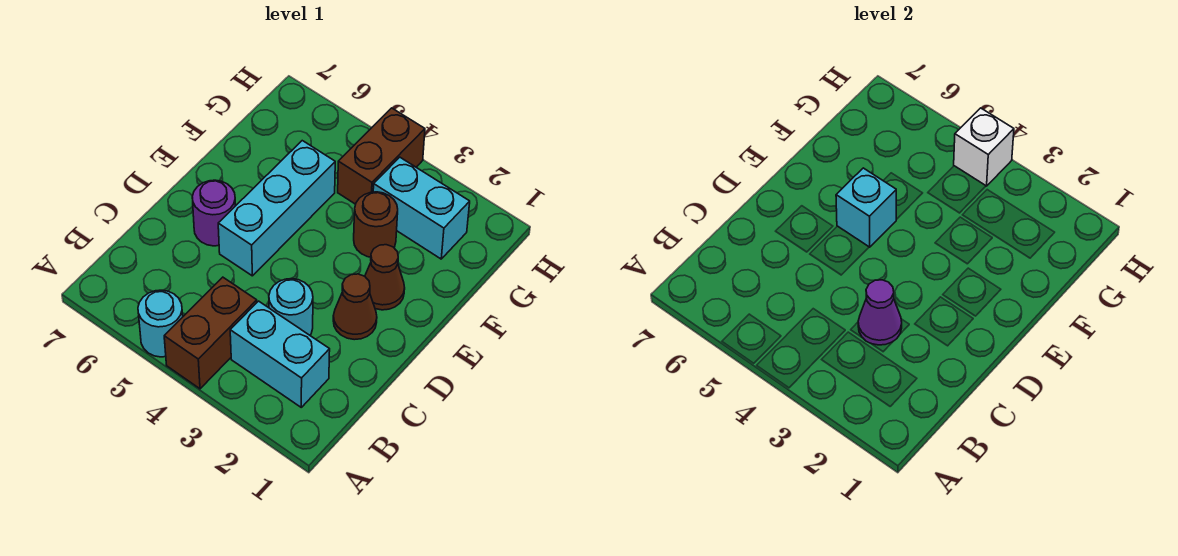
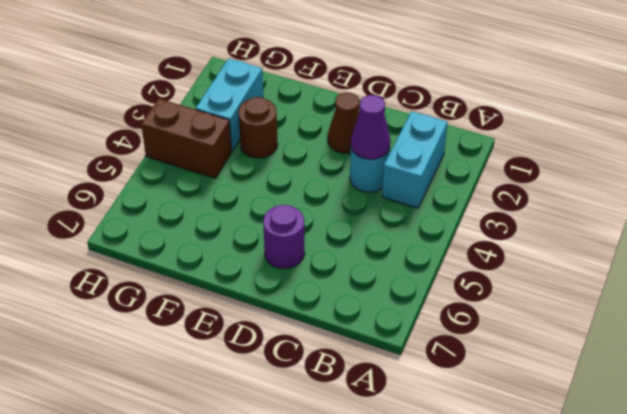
none -> brown 1x2 brick [164,277,257,389]
none -> cyan 1x1 round brick [138,290,183,357]
none -> cyan 1x3 brick [218,141,335,276]

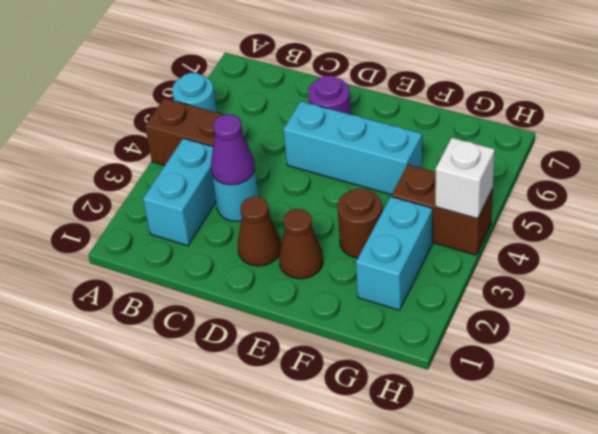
none -> cyan 1x1 brick [836,168,896,247]

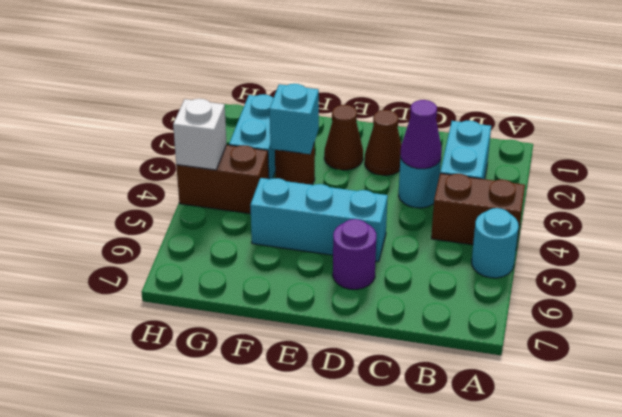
cyan 1x1 brick [270,84,319,154] -> cyan 1x1 brick moved to [836,168,896,247]

